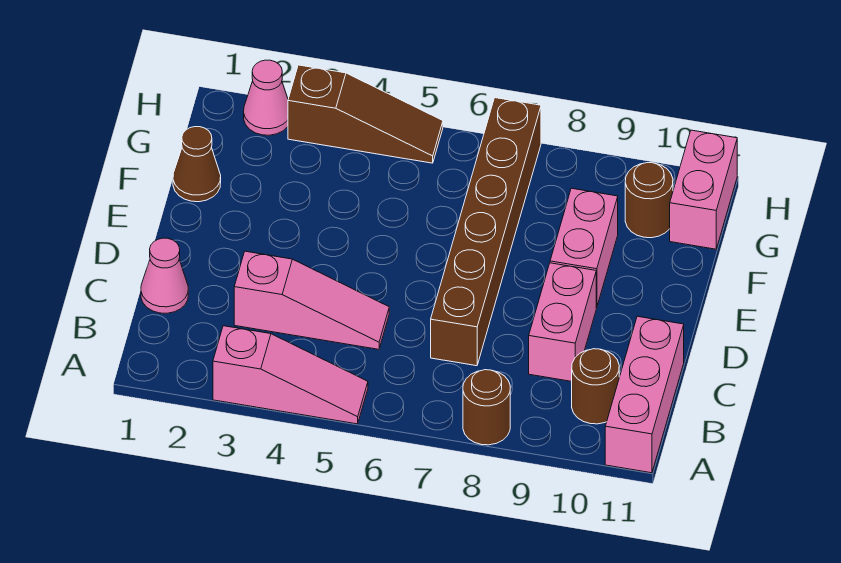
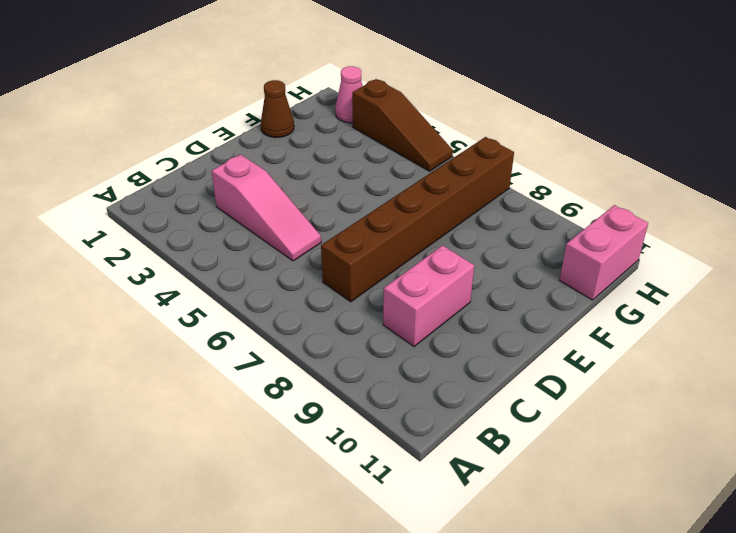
none -> pink 1x3 slope [213,326,368,424]
none -> brown 1x1 round brick [463,370,510,445]
none -> pink 1x3 brick [605,316,684,473]

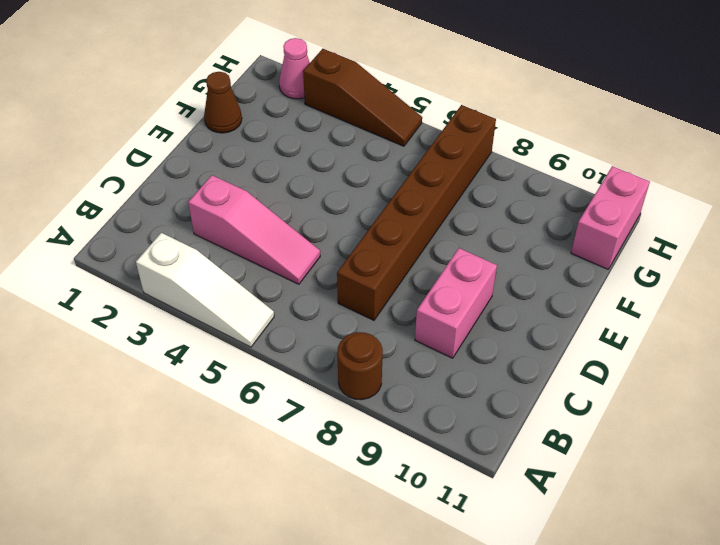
white 1x3 slope [136,233,274,347] -> pink 1x3 slope [213,326,368,424]
none -> pink 1x3 brick [605,316,684,473]
none -> brown 1x1 round brick [572,349,619,424]
none -> pink 1x1 cone [141,238,188,313]

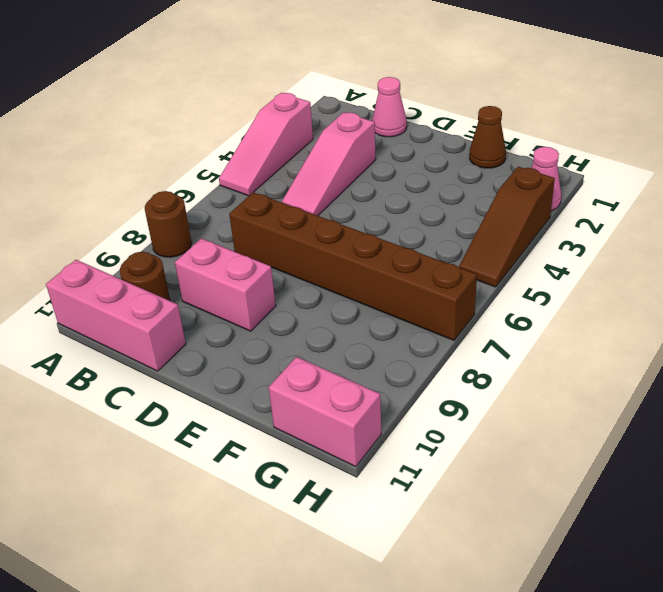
none -> pink 1x2 brick [550,188,618,308]
none -> brown 1x1 round brick [625,163,673,238]

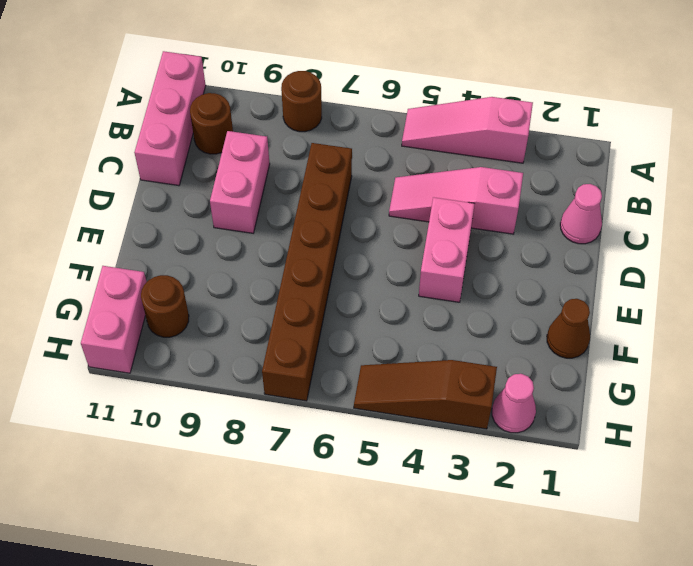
pink 1x2 brick [419,197,474,302] -> pink 1x2 brick moved to [550,188,618,308]

